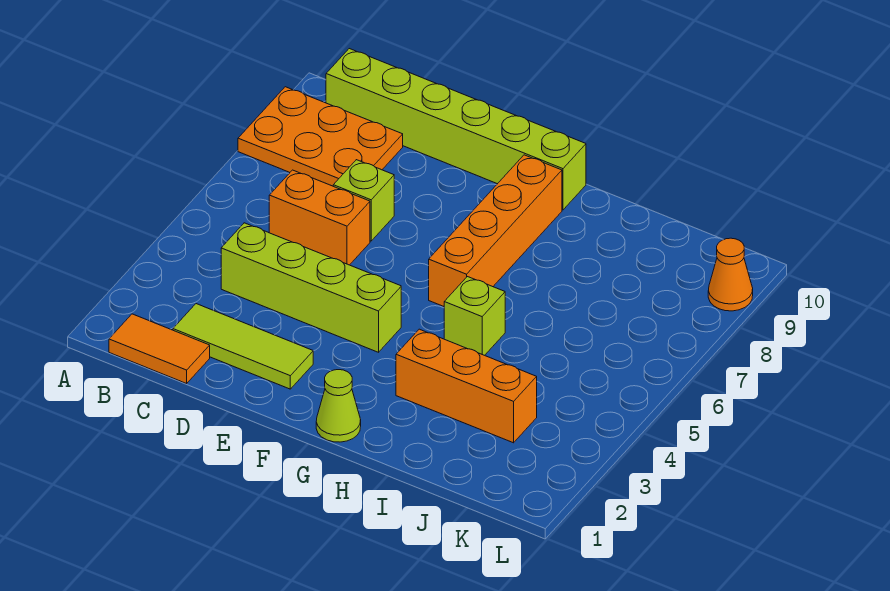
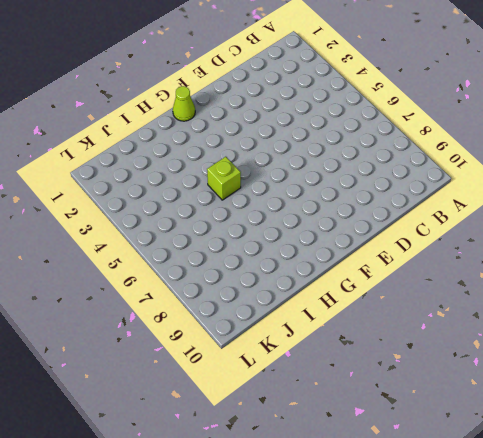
none -> orange 2x3 plate [238,87,403,186]
none -> orange 1x2 tile [109,314,210,384]
none -> lime 1x6 brick [326,49,586,210]

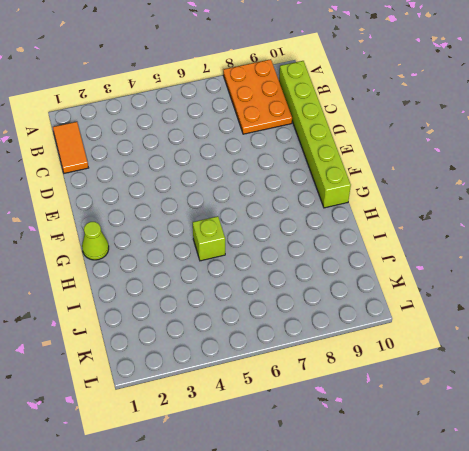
none -> lime 1x3 tile [173,304,313,389]
none -> lime 1x4 brick [221,223,401,352]
none -> orange 1x2 brick [269,170,370,265]

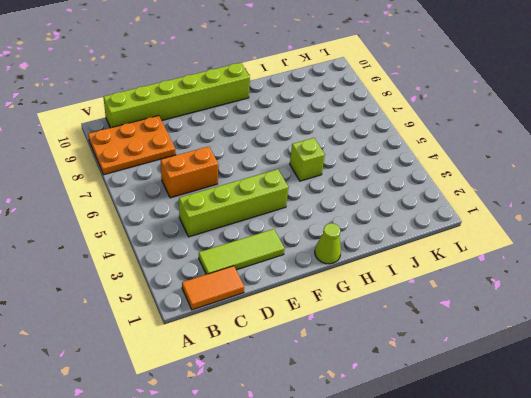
none -> lime 1x1 brick [333,160,394,241]
none -> orange 1x4 brick [429,155,562,306]
none -> orange 1x3 brick [396,329,537,443]

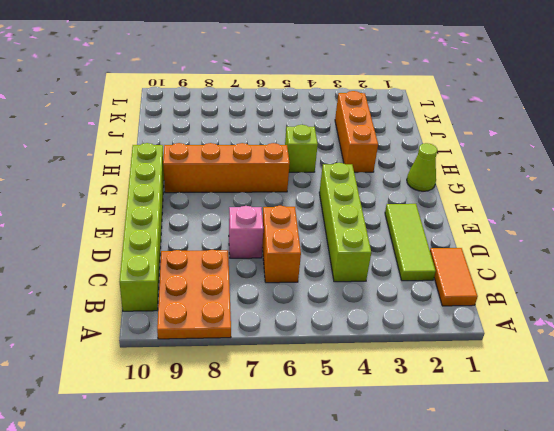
pink 1x1 brick [229,206,263,258] -> lime 1x1 brick [333,160,394,241]
none -> orange 1x1 cone [708,238,753,311]

